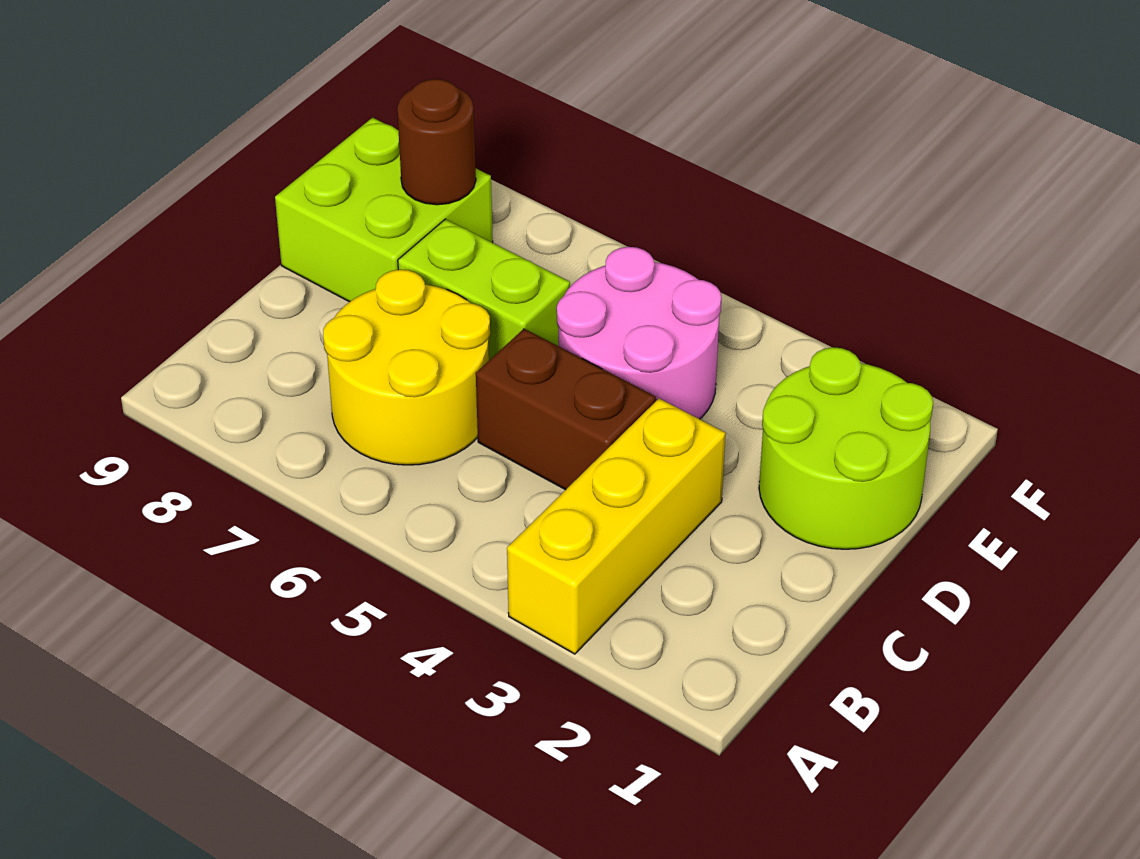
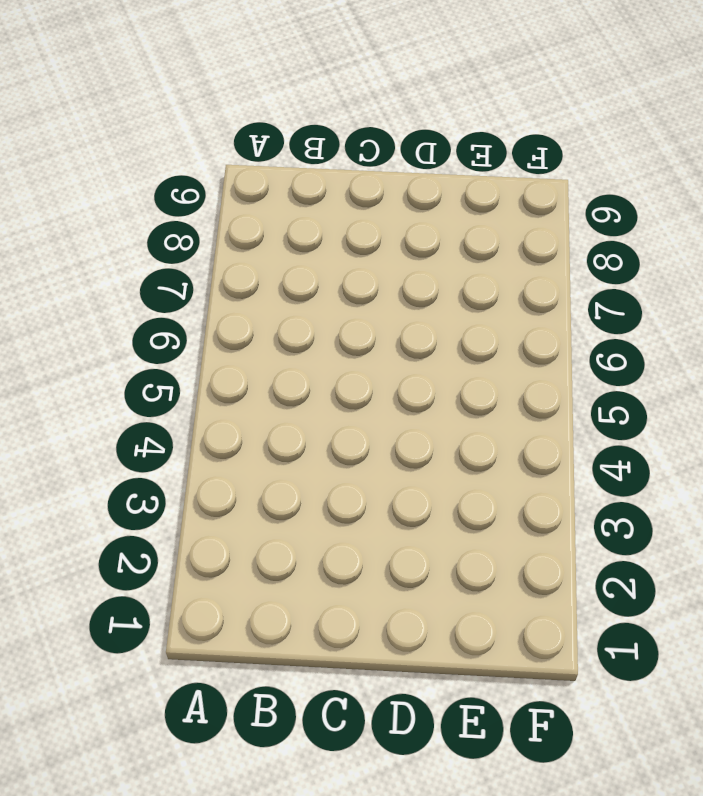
none -> yellow 1x3 brick [507,398,725,654]
none -> yellow 2x2 round brick [323,269,490,465]

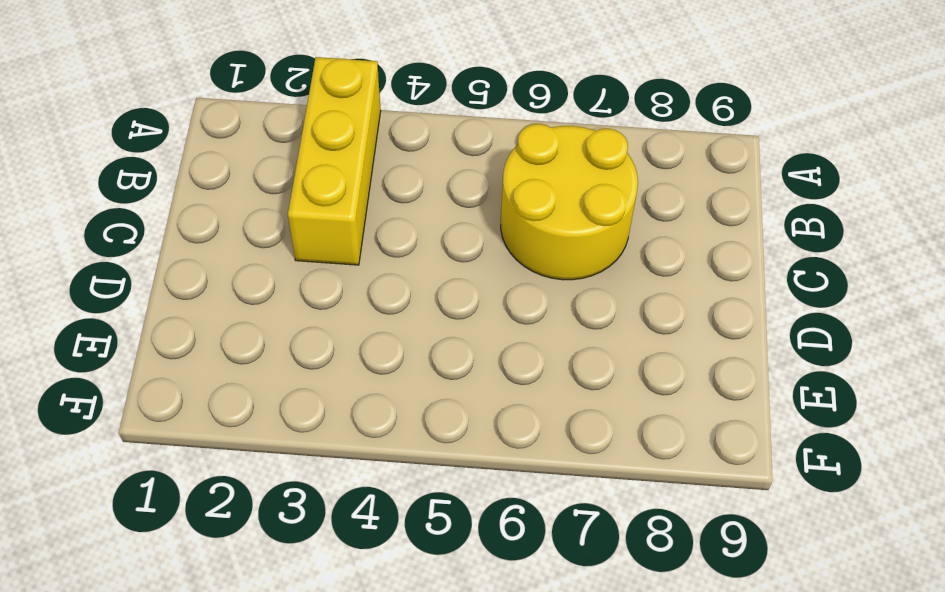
none -> brown 1x2 brick [476,329,656,490]
none -> lime 2x2 round brick [759,347,933,549]

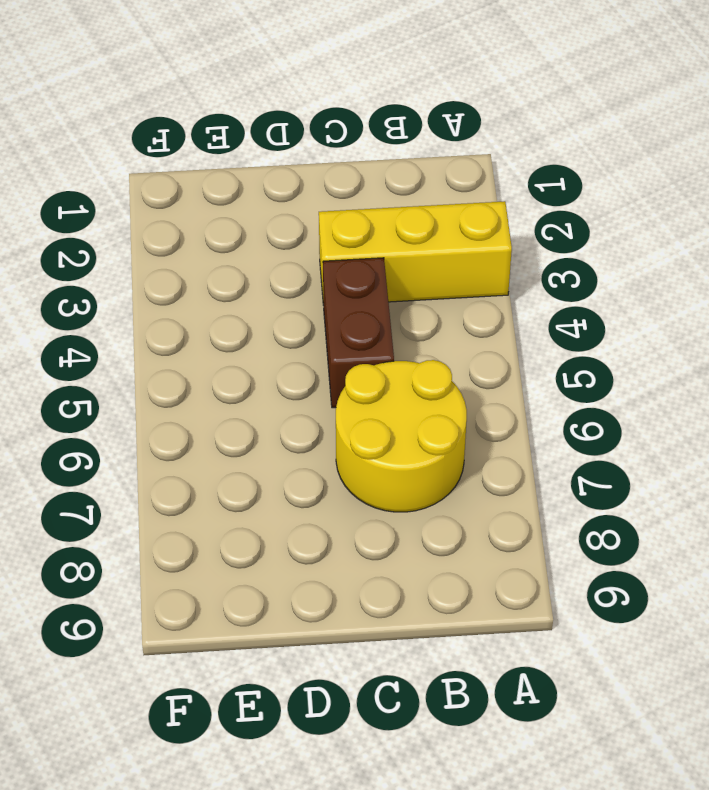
none -> lime 2x2 round brick [759,347,933,549]
none -> pink 2x2 round brick [557,247,721,419]

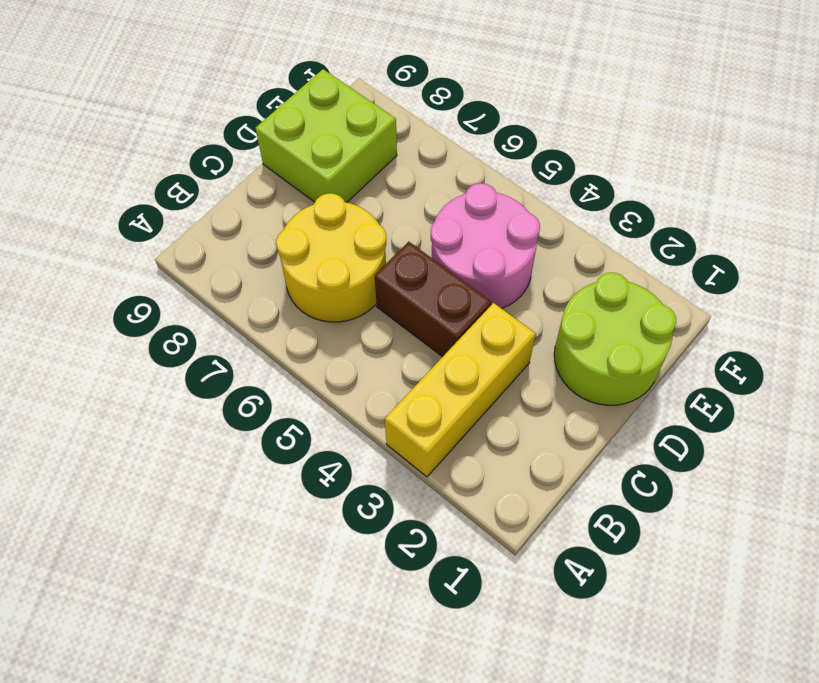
none -> lime 1x2 brick [398,219,570,360]
none -> brown 1x1 round brick [397,79,476,205]

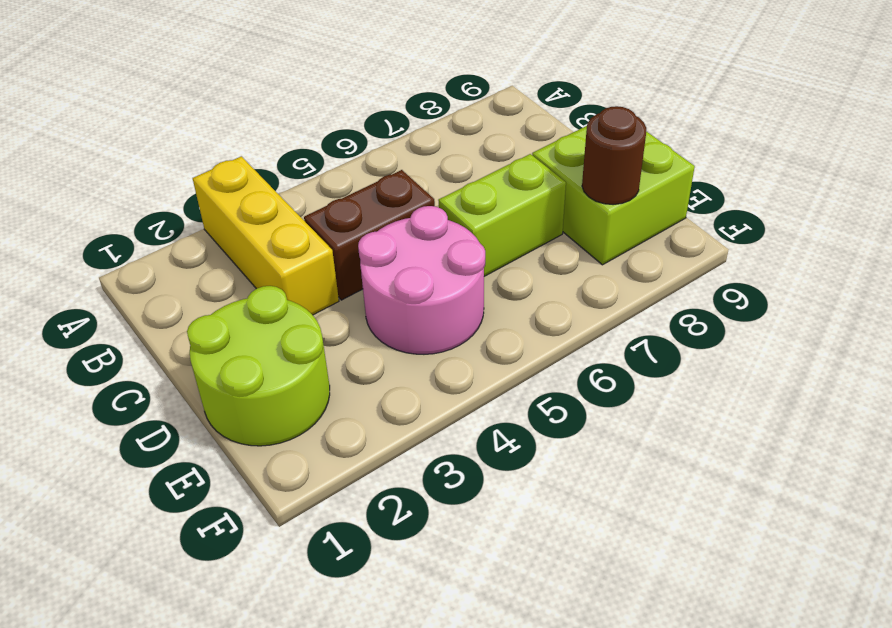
none -> yellow 2x2 round brick [323,269,490,465]

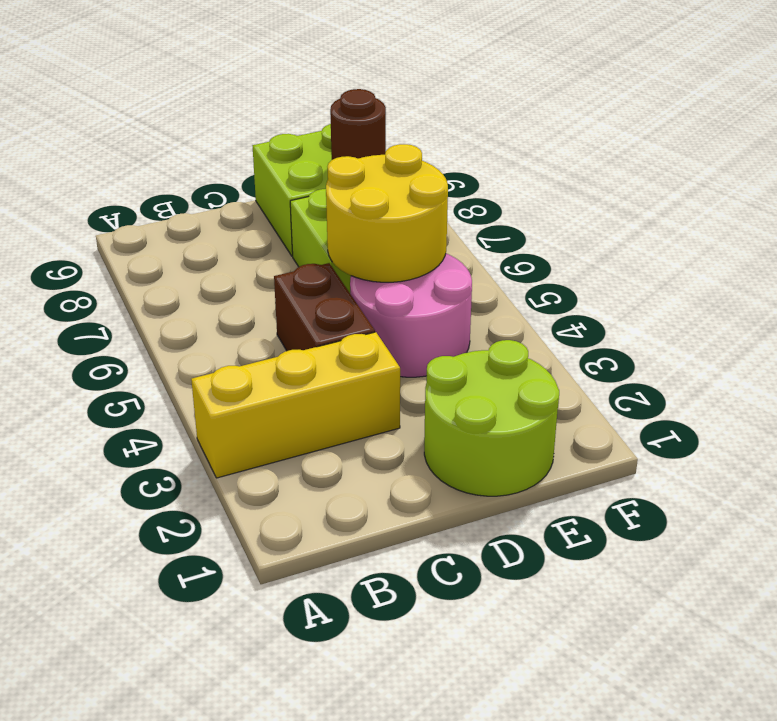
yellow 2x2 round brick [326,144,448,282] -> yellow 2x2 round brick moved to [323,269,490,465]

